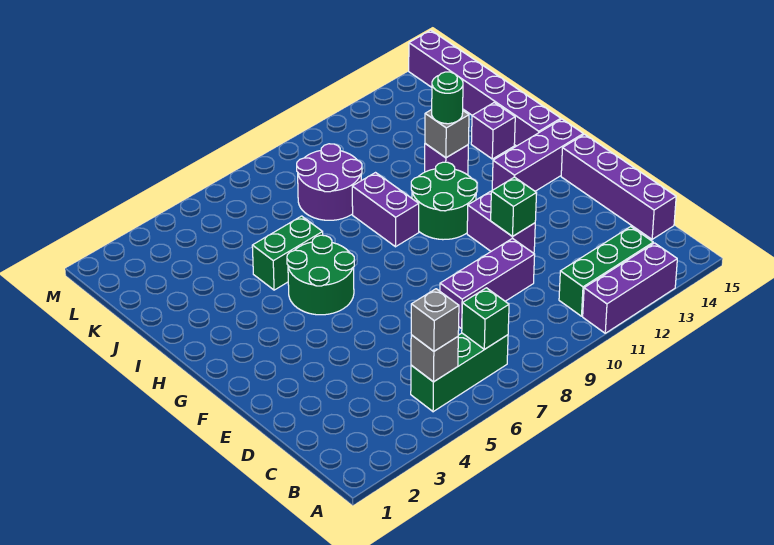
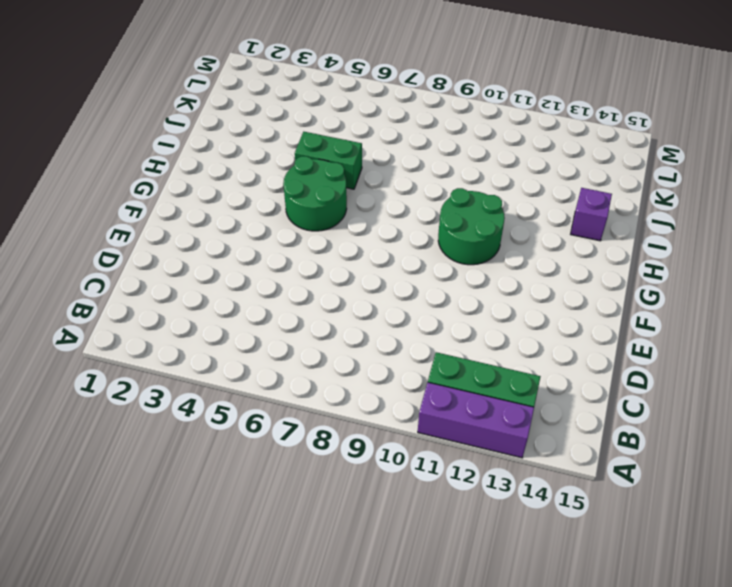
none -> green 1x3 brick [411,333,508,412]
none -> purple 1x4 brick [561,134,676,239]
none -> purple 1x3 brick [440,238,535,328]

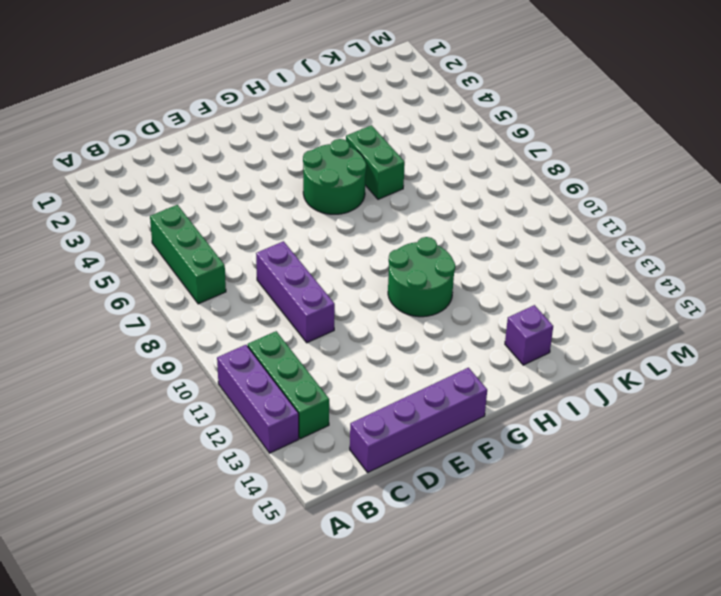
none -> purple 1x2 brick [467,191,535,253]
none -> purple 1x3 brick [492,119,583,191]
none -> purple 1x2 brick [352,173,419,247]

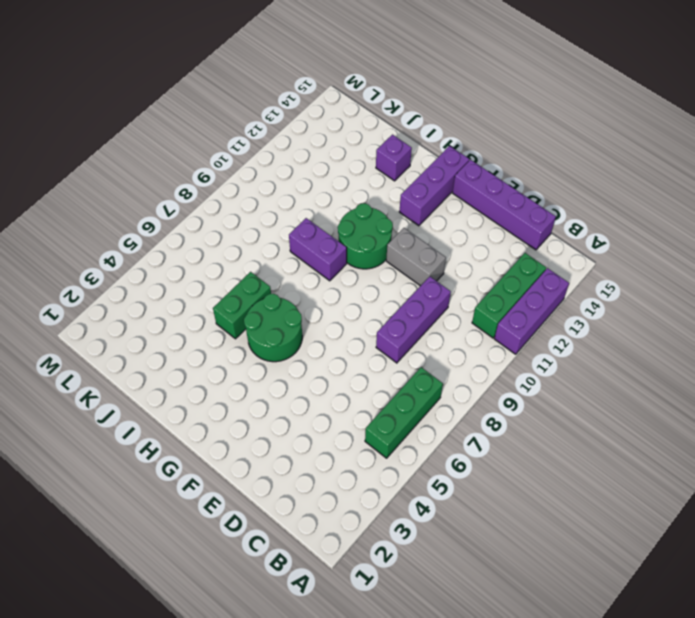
grey 1x2 brick [386,228,446,286] -> purple 1x2 brick [467,191,535,253]
none -> purple 1x6 brick [409,30,561,146]
none -> purple 1x1 brick [425,144,468,174]
none -> purple 2x2 round brick [297,144,362,220]

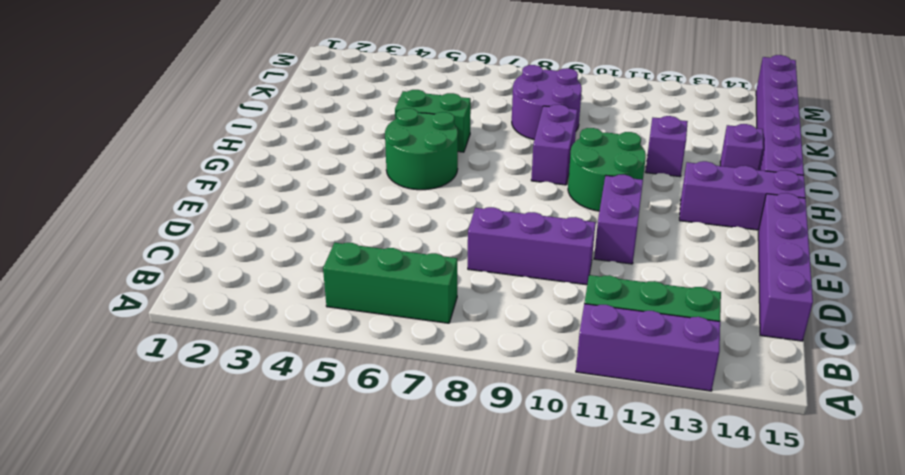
none -> grey 1x1 brick [411,335,458,382]
none -> green 1x1 brick [462,288,509,349]
none -> green 1x1 brick [491,177,537,237]

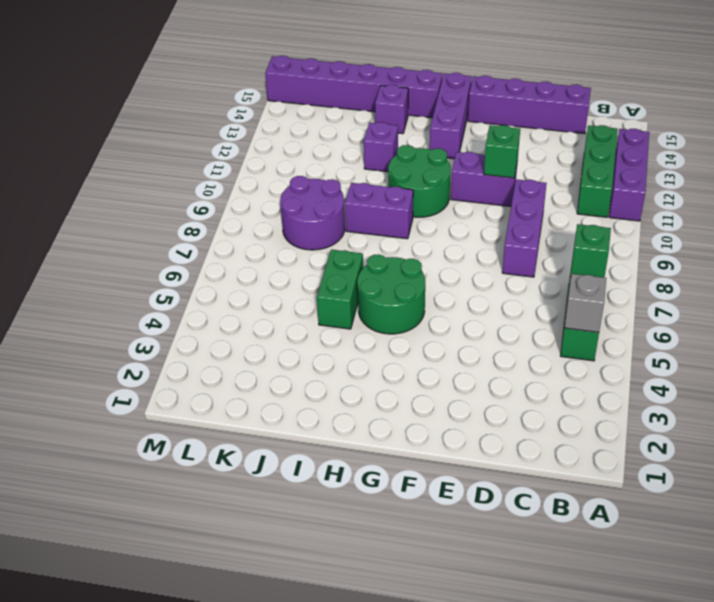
none -> grey 1x1 brick [425,110,469,158]
none -> grey 1x1 brick [411,289,459,351]
none -> green 1x1 round brick [432,72,463,124]

